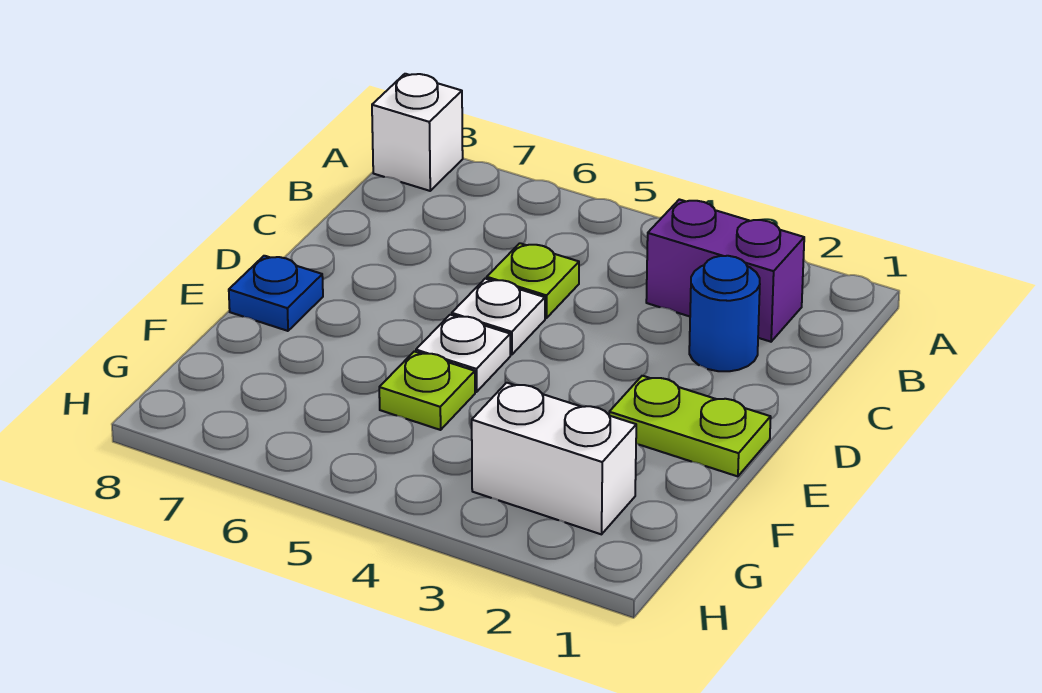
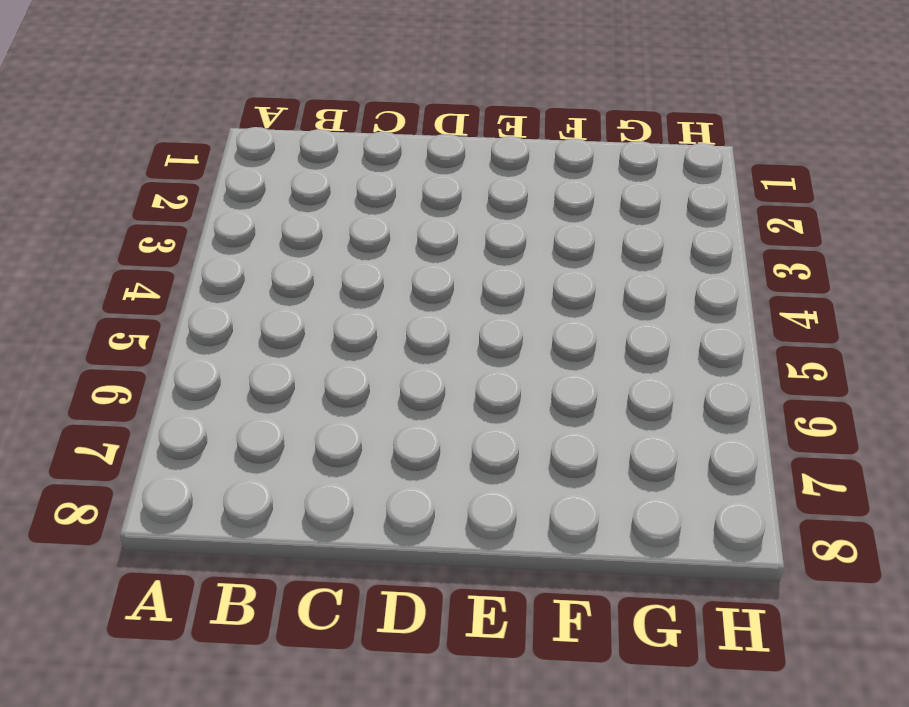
none -> white 1x1 brick [372,74,463,191]
none -> purple 1x2 brick [646,199,804,342]

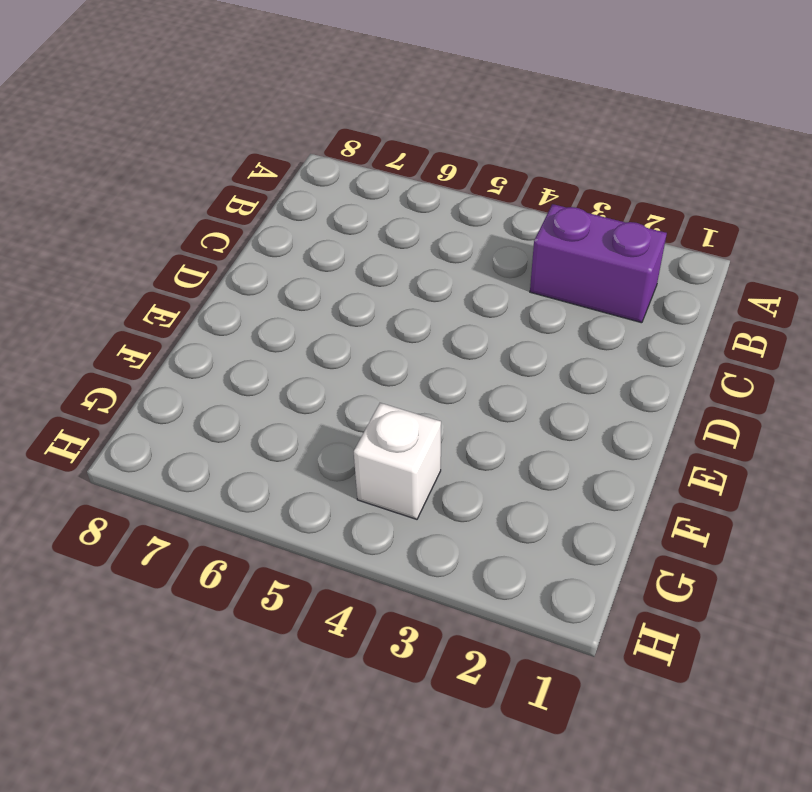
white 1x1 brick [354,403,441,519] -> white 1x1 brick moved to [372,74,463,191]
none -> blue 1x1 round brick [689,256,760,371]
none -> lime 1x1 plate [487,243,579,318]

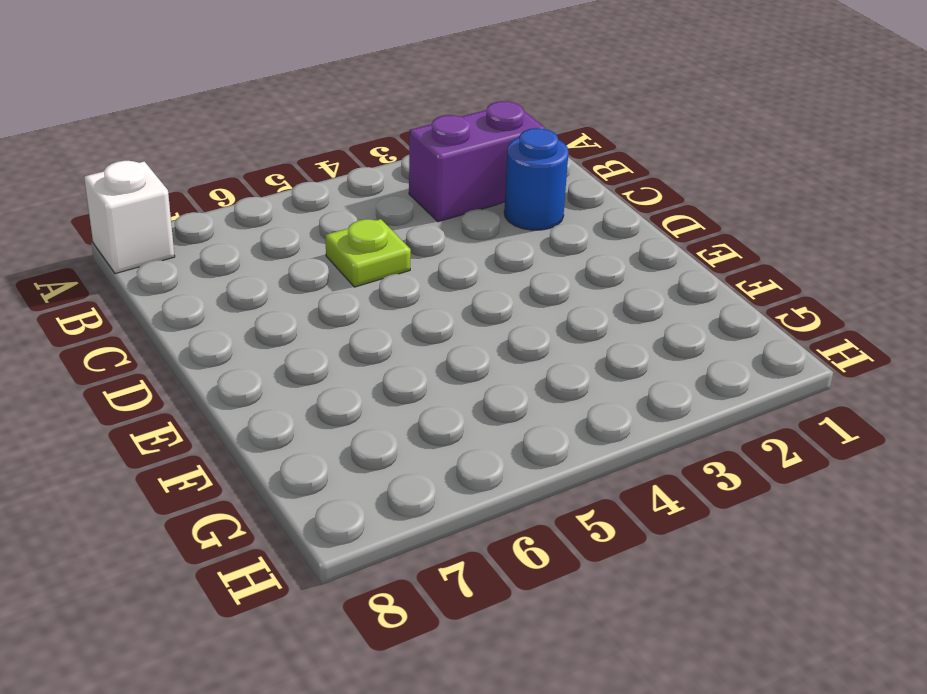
none -> white 1x1 plate [452,279,545,355]
none -> lime 1x2 plate [609,376,771,476]

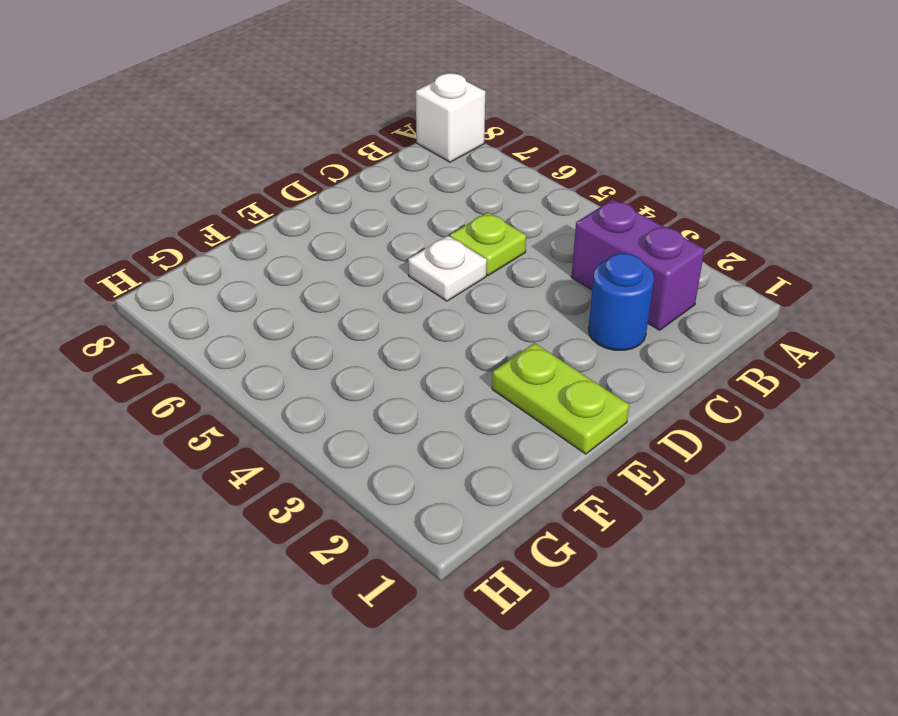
none -> white 1x1 plate [416,315,510,392]
none -> blue 1x1 plate [229,256,323,331]

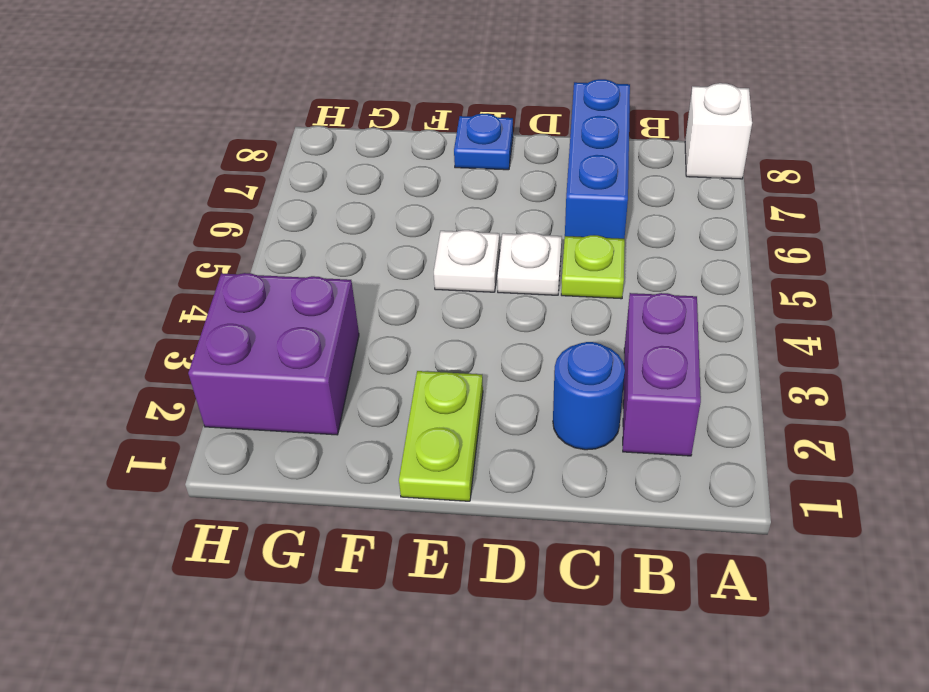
blue 1x3 brick [565,79,630,239] -> none
purple 2x2 brick [188,273,359,435] -> white 1x2 brick [472,383,636,534]
none -> lime 1x1 plate [379,351,475,430]

